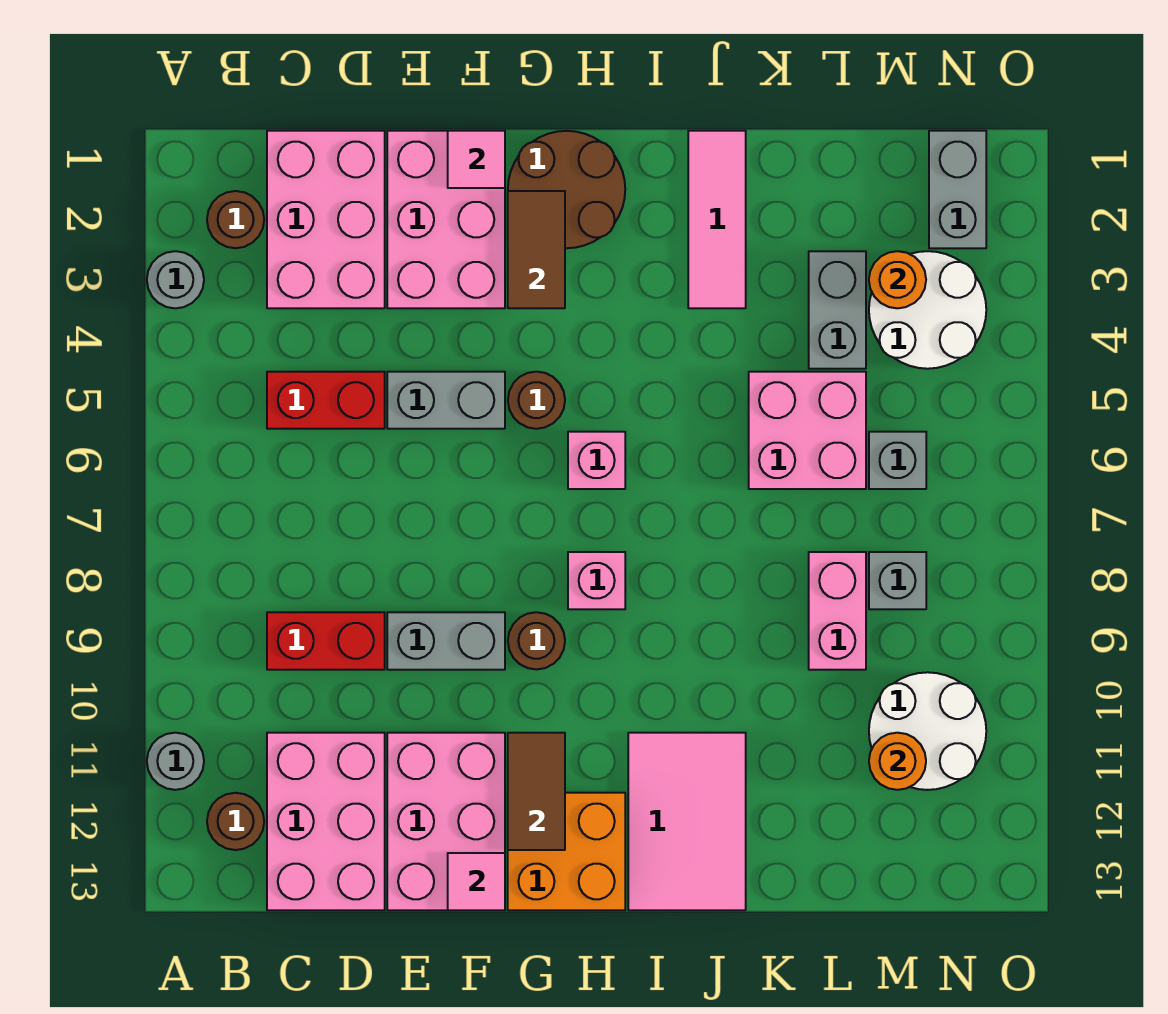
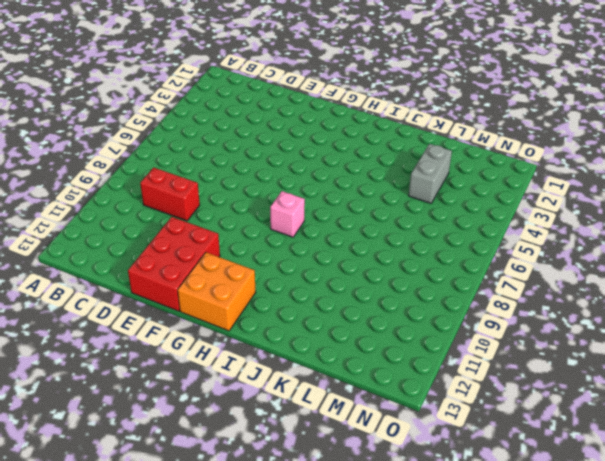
red 2x3 brick [128,217,220,311] -> pink 2x3 brick [387,733,505,910]
none -> grey 1x1 round brick [147,251,204,308]
none -> grey 1x1 round brick [147,733,204,790]
none -> brown 1x1 round brick [207,191,264,248]
none -> brown 1x1 round brick [207,793,264,850]

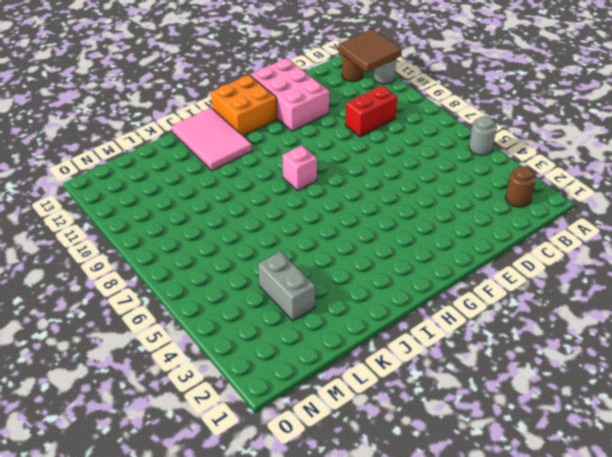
grey 1x1 round brick [469,116,497,155] -> grey 1x1 round brick moved to [147,251,204,308]
brown 2x2 tile [338,29,402,72] -> none
none -> pink 2x3 brick [267,131,385,308]
none -> red 1x2 brick [267,372,385,429]
none -> pink 2x3 brick [267,733,385,910]
none -> pink 2x3 brick [387,131,505,308]

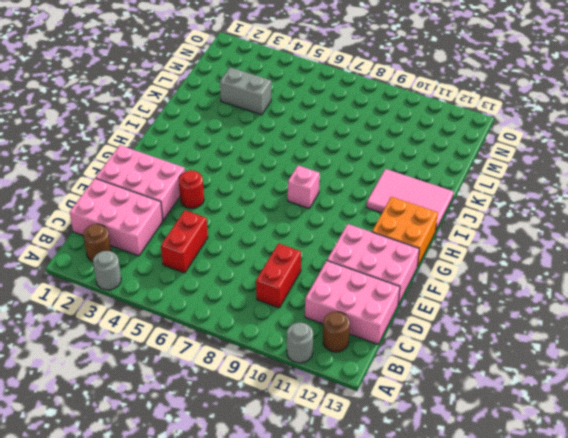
red 1x1 round brick [179,170,204,208] -> none
none -> grey 1x2 brick [387,372,505,429]
none -> grey 1x2 brick [387,612,505,670]
none -> brown 2x2 round brick [508,131,625,248]
none -> brown 1x1 round brick [508,372,565,429]

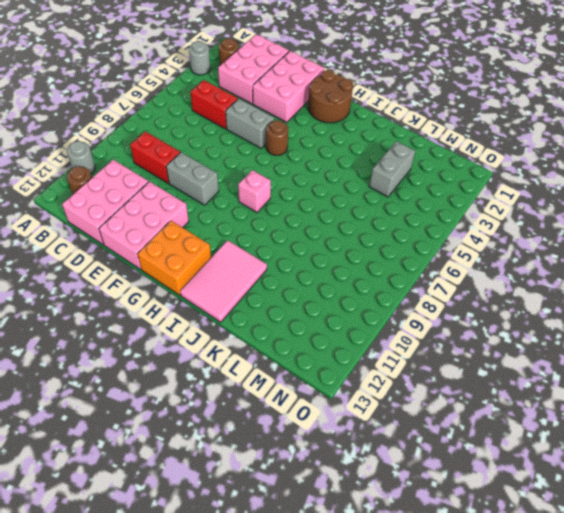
none -> brown 1x1 round brick [508,612,565,669]
none -> pink 1x1 brick [568,432,625,489]
none -> pink 1x3 tile [688,131,746,308]
none -> pink 2x2 brick [749,372,866,489]

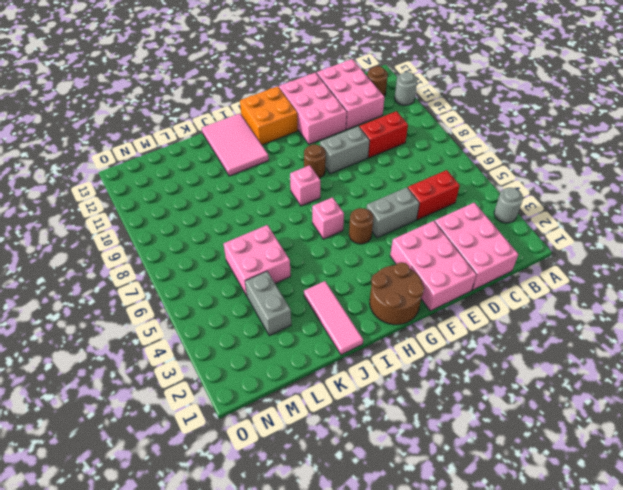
none -> brown 1x1 round brick [207,191,264,248]
none -> pink 1x2 brick [809,552,866,670]
none -> white 2x2 round brick [869,251,986,369]
none -> grey 1x1 brick [869,432,926,489]

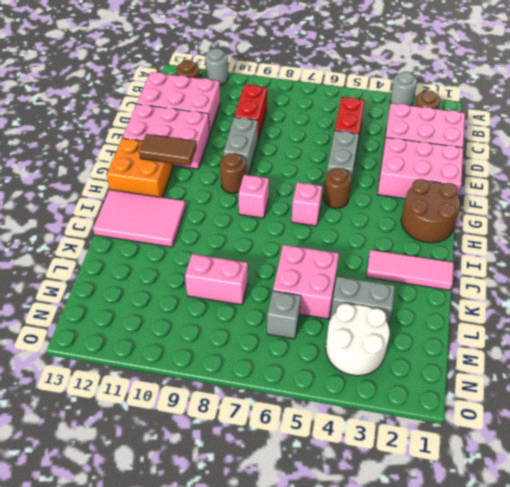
none -> grey 1x1 brick [869,552,926,609]
none -> white 2x2 round brick [869,672,986,790]
none -> grey 1x2 brick [929,131,986,248]
none -> pink 1x1 tile [448,131,505,188]

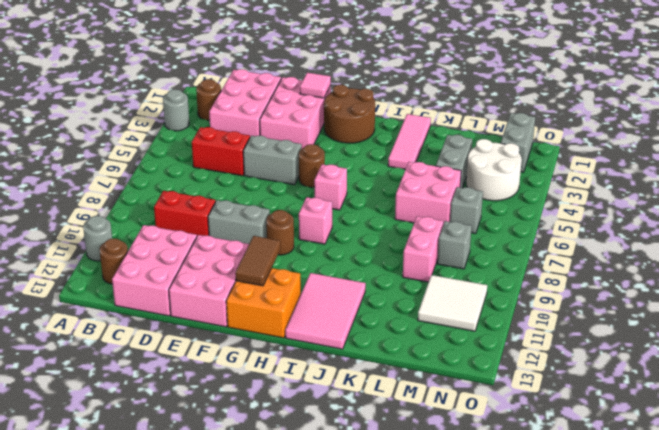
white 2x2 tile [418,275,487,331] -> white 2x2 round brick [869,672,986,790]
none -> pink 1x1 tile [448,853,505,910]
none -> brown 1x2 tile [508,191,565,308]
none -> orange 1x1 round brick [869,251,926,308]
none -> orange 1x1 round brick [869,733,926,790]

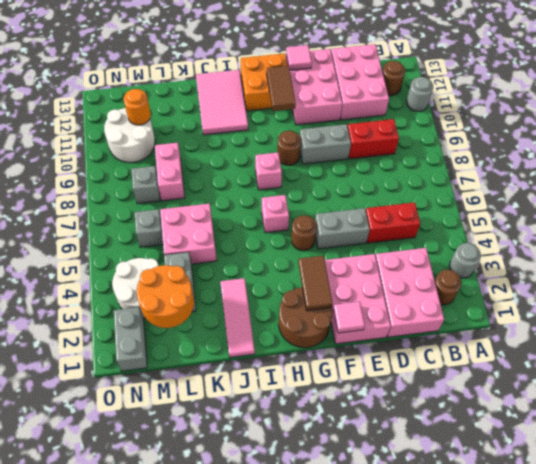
orange 2x2 round brick [137,265,194,328] -> orange 1x1 round brick [869,251,926,308]

